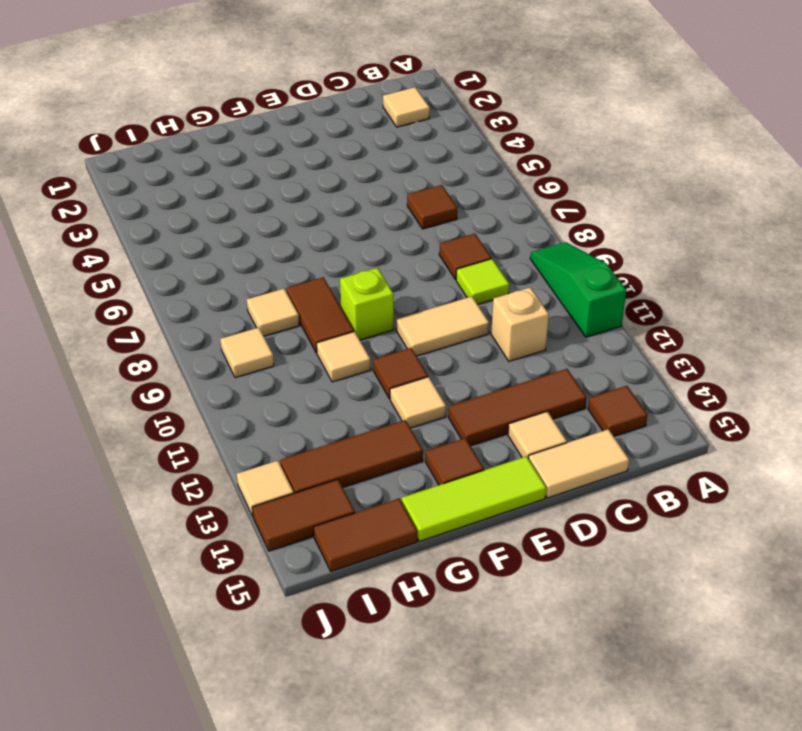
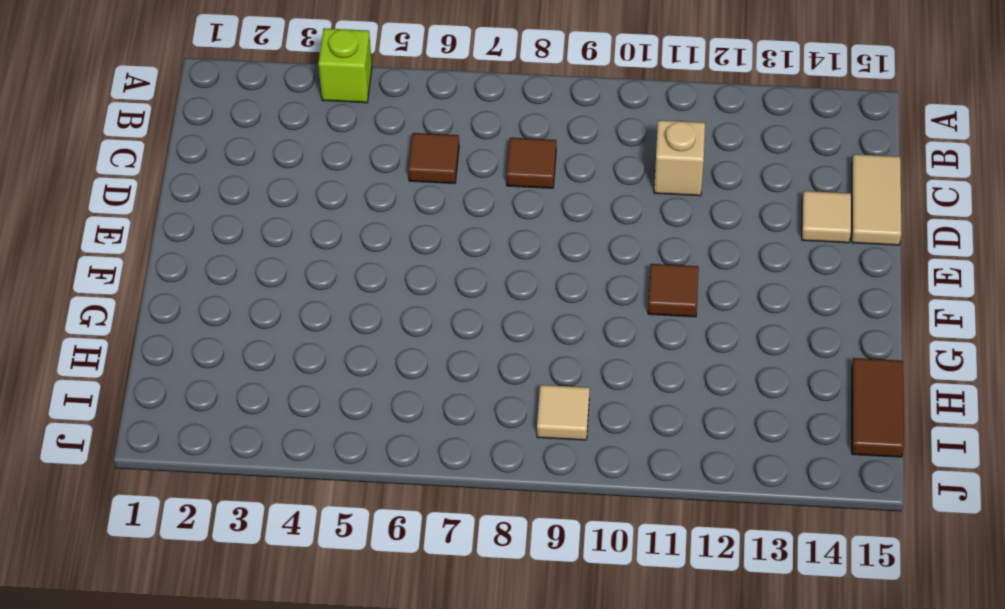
lime 1x1 brick [318,28,372,103] -> lime 1x1 brick moved to [340,268,394,340]
none -> green 1x3 slope [530,242,626,337]
none -> tan 1x1 tile [383,87,430,127]
none -> brown 1x1 tile [588,386,648,436]

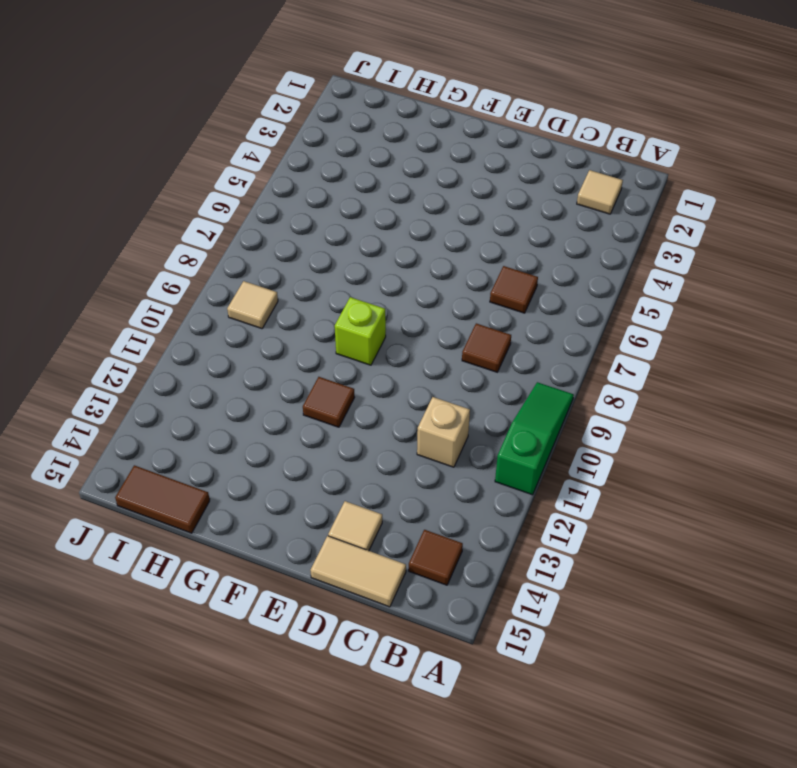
none -> lime 1x1 tile [456,259,509,304]
none -> brown 1x3 tile [449,369,587,446]
none -> tan 1x2 tile [396,296,489,356]

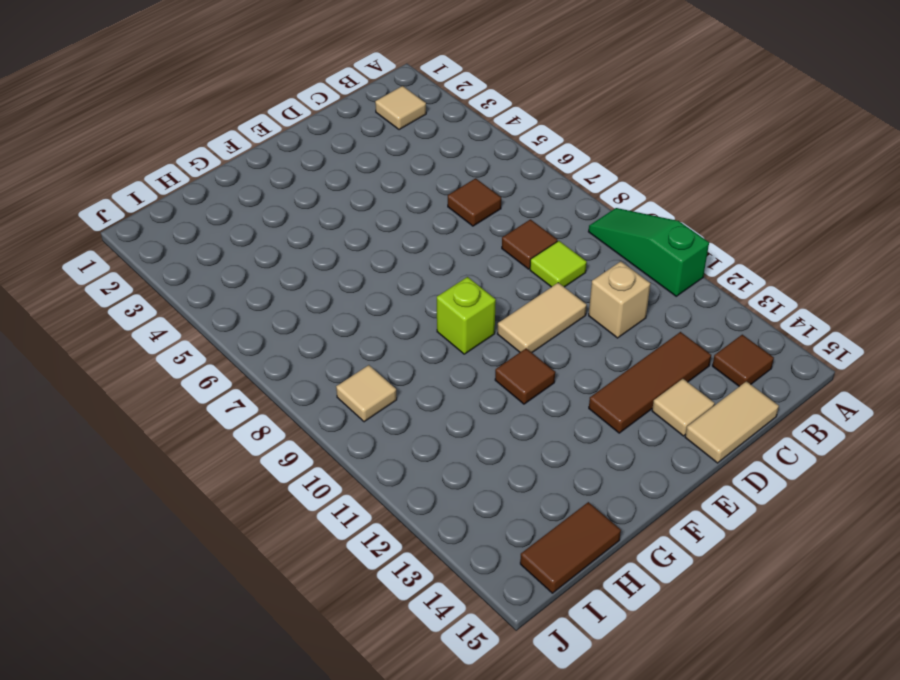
none -> lime 1x3 tile [402,456,546,541]
none -> tan 1x1 tile [390,377,446,428]
none -> brown 1x1 tile [426,438,484,485]

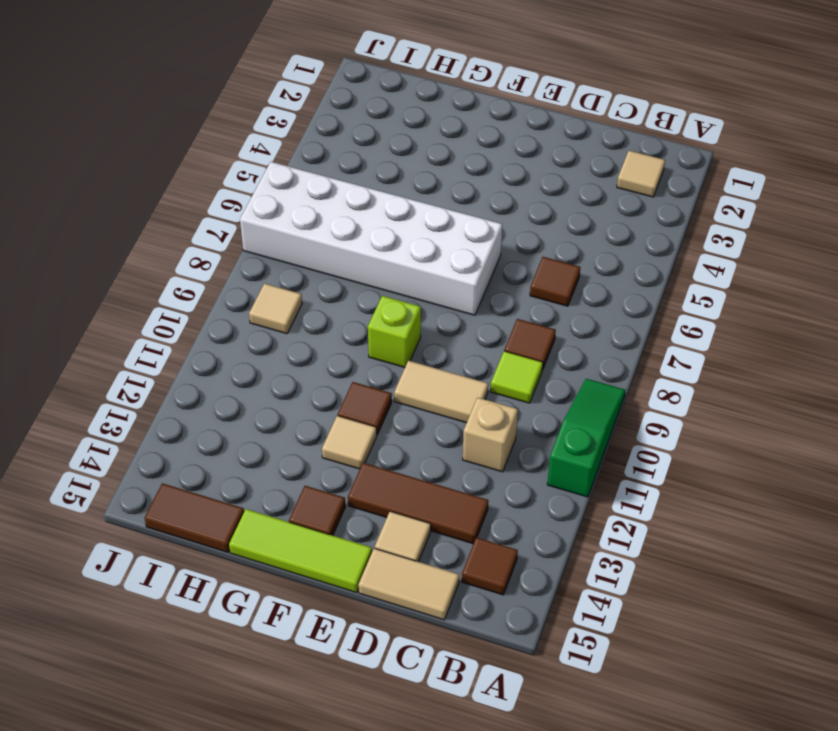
white 2x6 brick [240,162,502,315] -> none
none -> brown 1x2 tile [286,277,354,353]
none -> tan 1x1 tile [317,332,371,382]
none -> brown 1x3 tile [280,420,423,493]

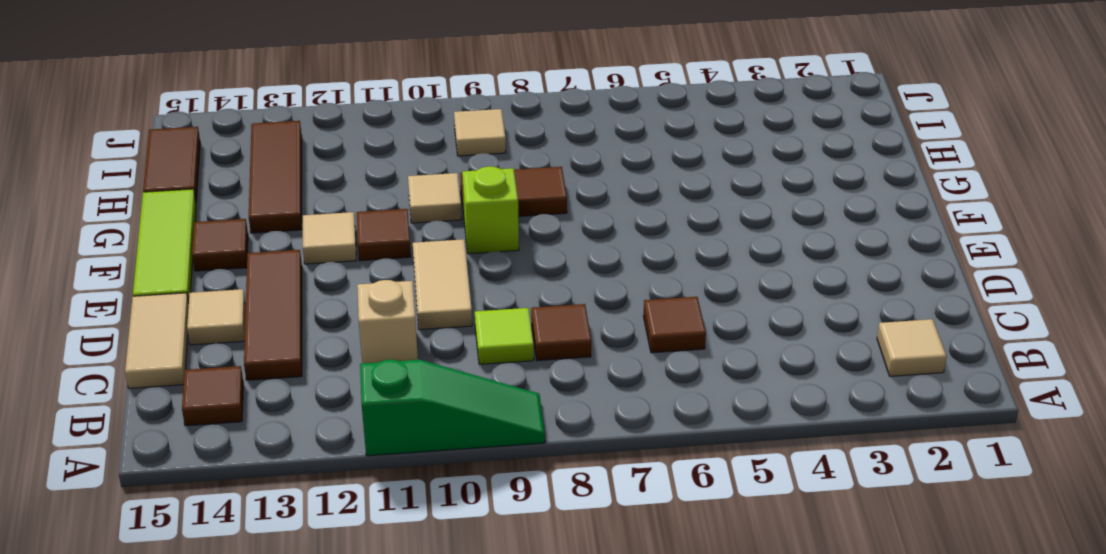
none -> tan 1x1 tile [247,289,299,336]
none -> brown 1x2 tile [252,479,355,551]
none -> tan 1x1 tile [237,461,294,516]

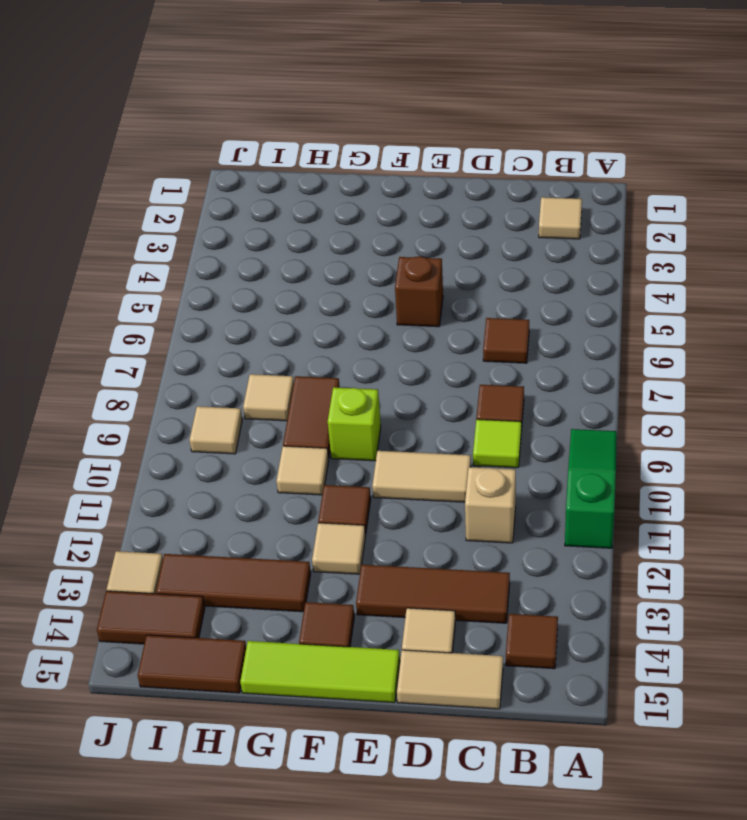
brown 1x1 brick [395,256,443,327] -> none

